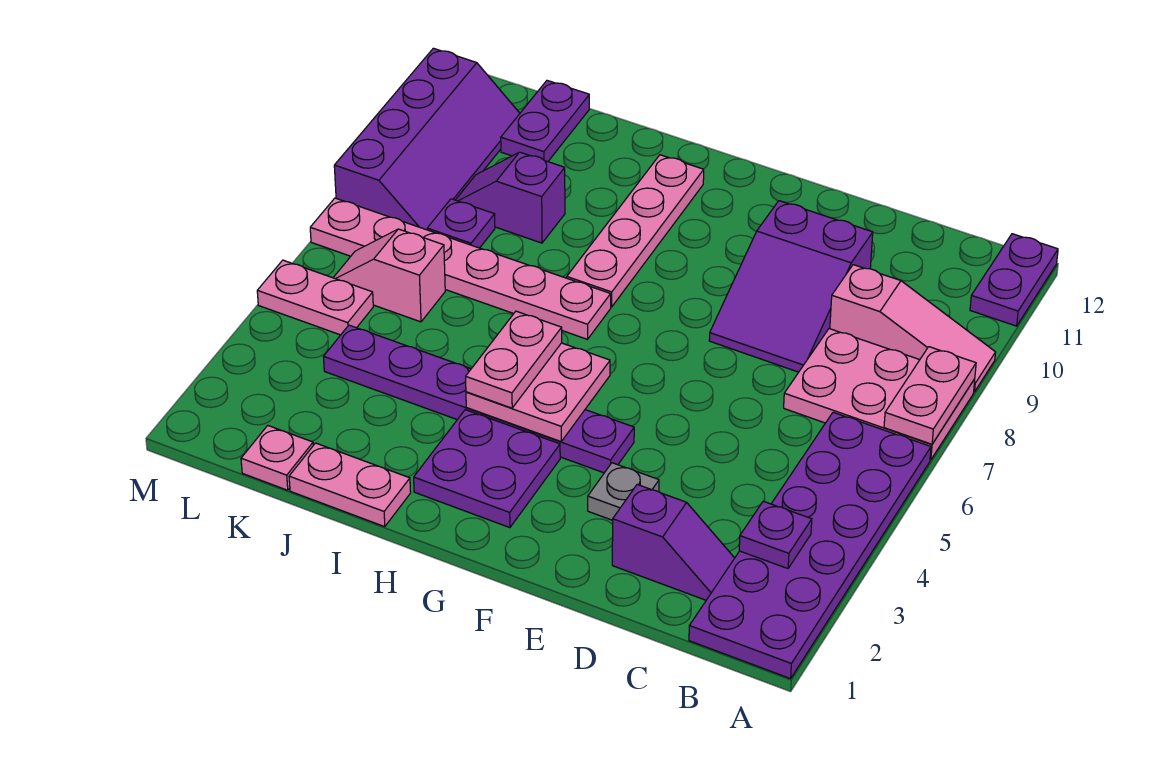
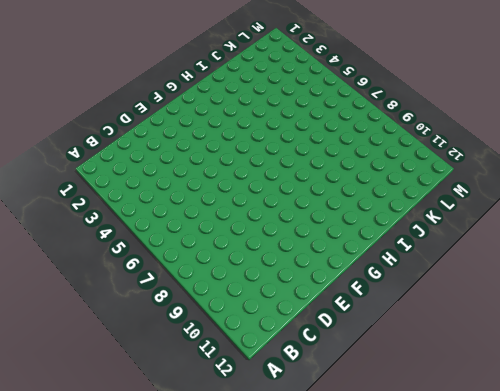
none -> purple 2x6 plate [689,412,931,679]
none -> pink 2x3 plate [784,329,975,460]
none -> pink 1x3 slope [830,265,995,392]

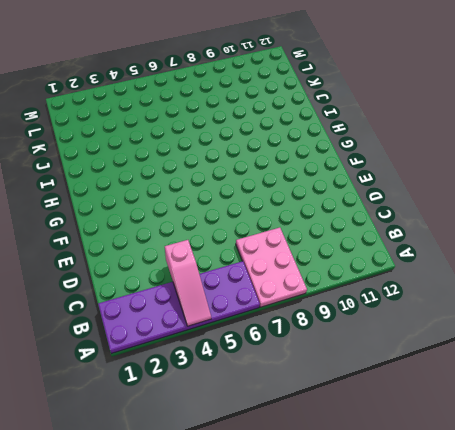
pink 1x3 slope [165,240,211,326] -> pink 1x3 slope moved to [830,265,995,392]
none -> purple 1x2 plate [970,234,1058,326]
none -> purple 1x2 slope [612,485,734,600]
none -> purple 2x3 slope [709,201,873,372]

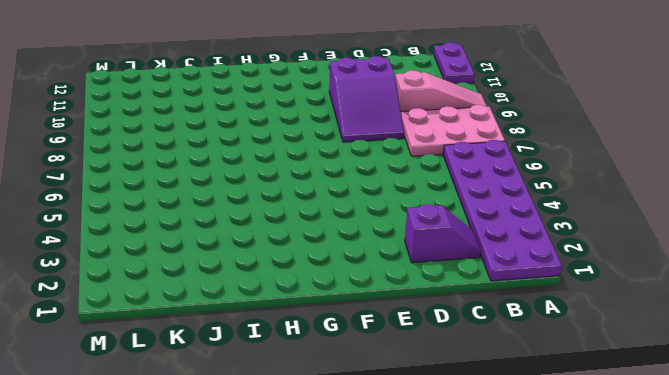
none -> grey 1x1 plate [588,463,659,520]
none -> purple 1x6 plate [323,325,634,473]
none -> purple 2x2 plate [414,410,560,528]

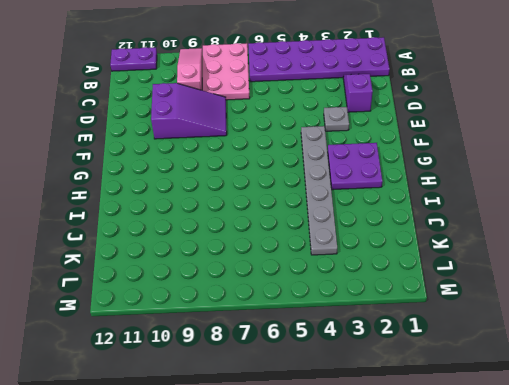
grey 1x6 plate [301,126,337,255] -> purple 1x6 plate [323,325,634,473]
none -> pink 1x6 plate [310,198,611,339]
none -> pink 1x4 plate [567,155,704,307]
none -> pink 1x2 plate [289,443,411,527]

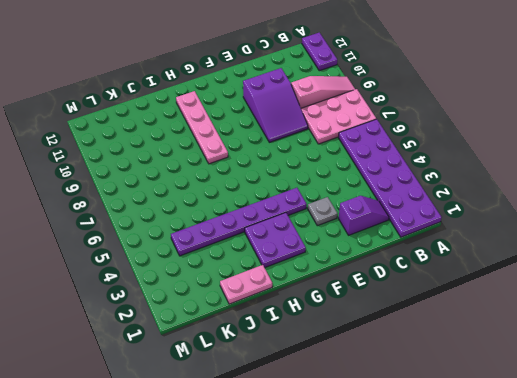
none -> pink 1x6 plate [310,198,611,339]
none -> purple 1x2 slope [456,152,565,243]
none -> pink 1x1 plate [241,426,313,490]

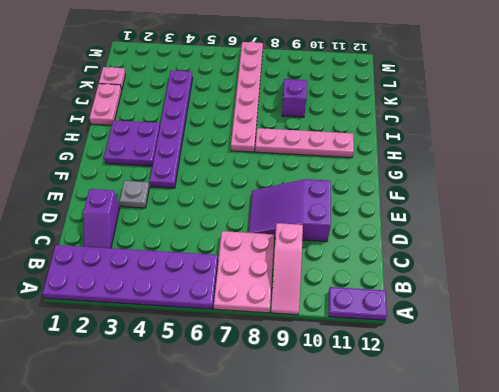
none -> pink 1x2 slope [333,229,445,322]
none -> purple 1x1 plate [427,199,495,248]
none -> purple 1x2 plate [501,81,589,162]

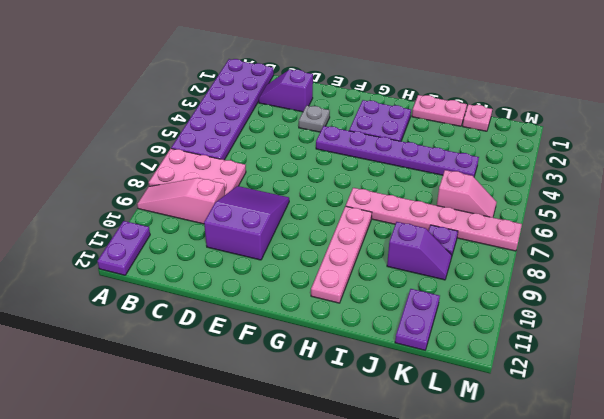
none -> pink 1x2 plate [257,260,373,335]
none -> purple 2x4 slope [334,48,520,230]
none -> pink 1x2 plate [884,347,976,444]

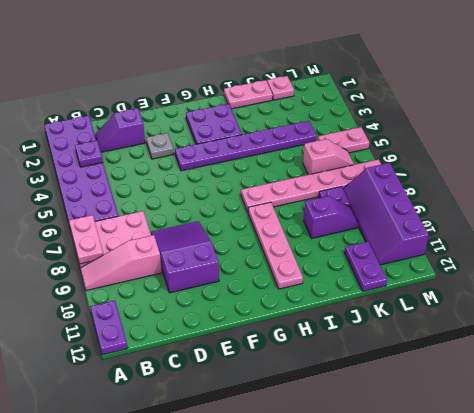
none -> pink 2x2 plate [466,343,610,441]
none -> pink 1x2 plate [466,311,562,408]

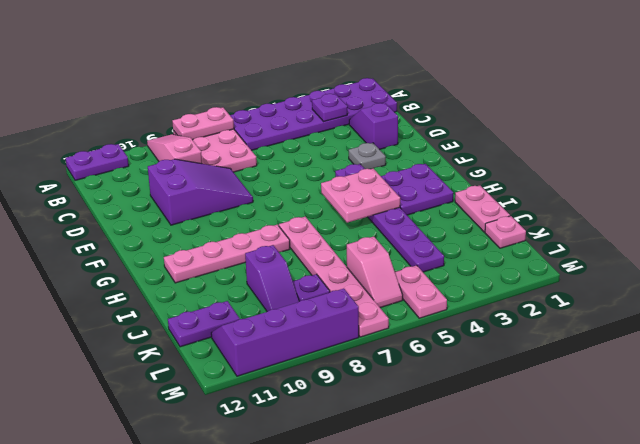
none -> pink 1x2 plate [466,311,562,408]

